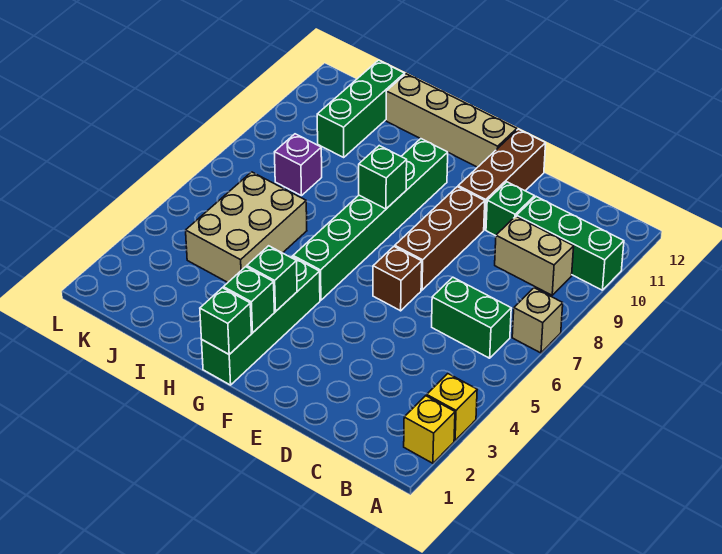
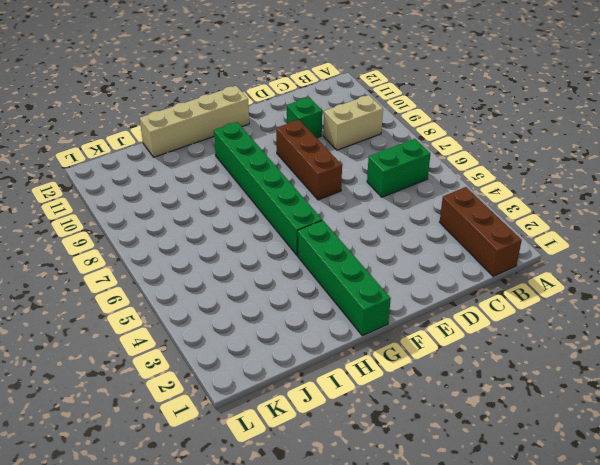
brown 1x3 brick [440,187,522,276] -> brown 1x3 brick moved to [458,129,546,230]
none -> yellow 1x1 brick [404,396,455,463]
none -> yellow 1x1 brick [427,374,477,441]
none -> tan 1x1 brick [512,288,563,353]

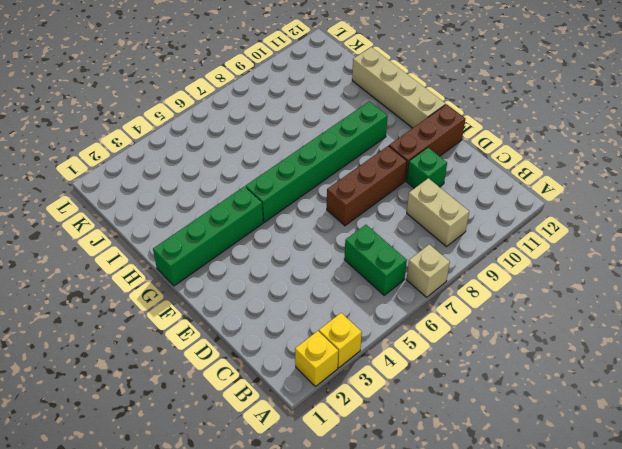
none -> green 1x3 brick [517,197,624,290]
none -> brown 1x1 brick [373,247,422,311]
none -> tan 2x3 brick [186,172,307,282]

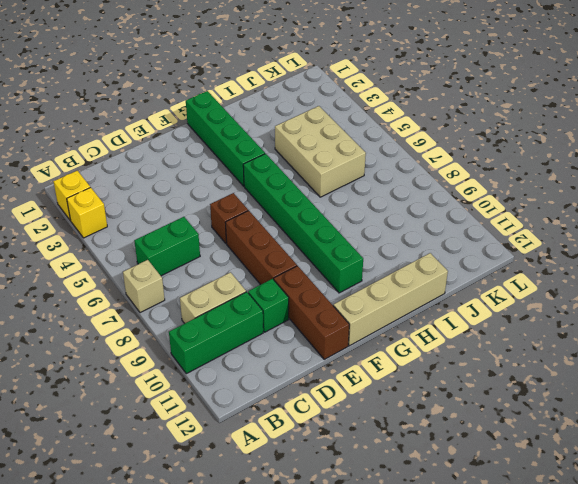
none -> purple 1x1 brick [275,134,322,196]
none -> green 1x3 brick [317,60,405,157]
none -> green 1x1 brick [200,288,251,354]

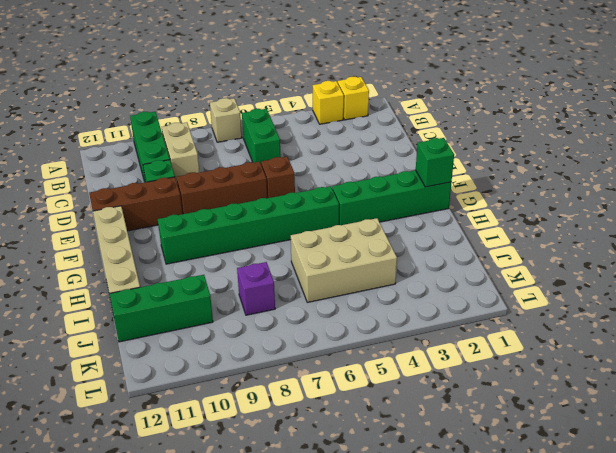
none -> green 1x1 brick [223,267,274,333]
none -> green 1x1 brick [247,246,297,311]
none -> green 1x1 brick [359,146,407,209]

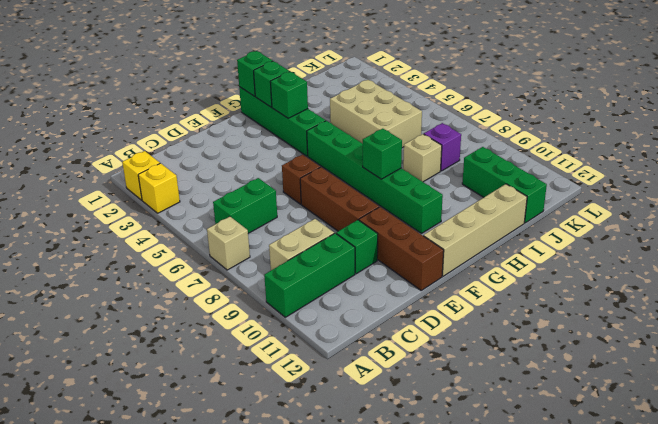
tan 1x1 brick [403,134,442,182] -> none

